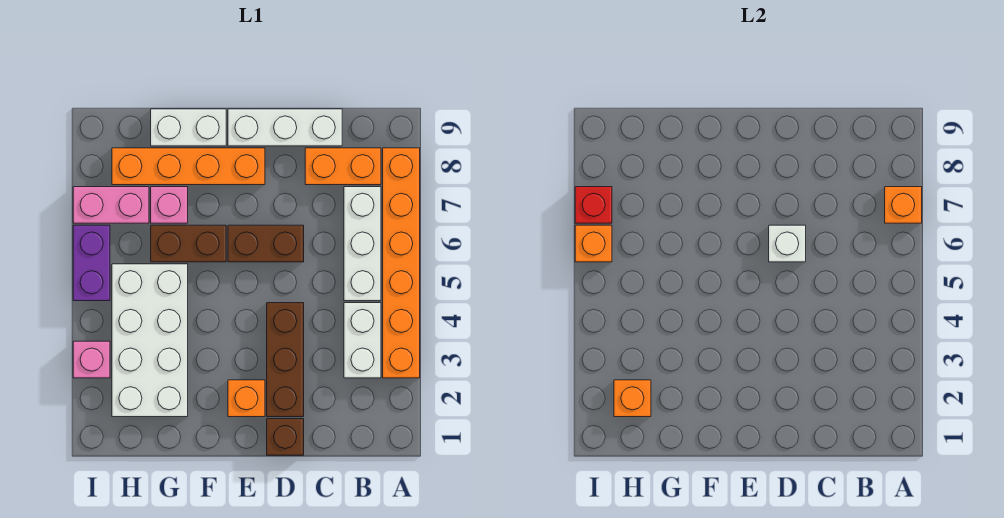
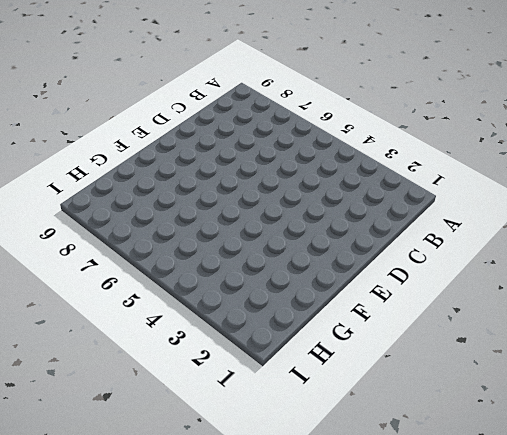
none -> orange 1x6 brick [383,148,420,378]
none -> white 1x2 brick [344,303,381,378]
none -> white 1x3 brick [344,187,381,301]

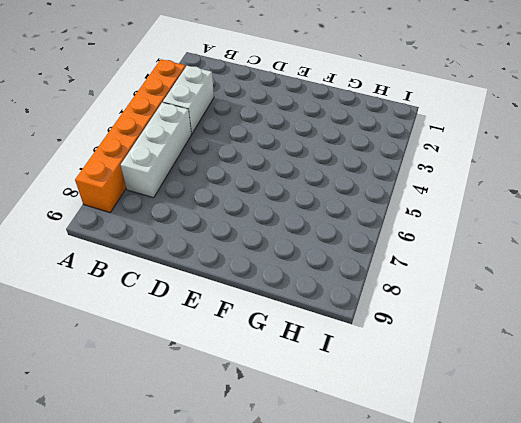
none -> orange 1x2 brick [305,148,381,185]
none -> white 1x3 brick [228,109,342,146]
none -> brown 1x1 brick [267,419,304,455]

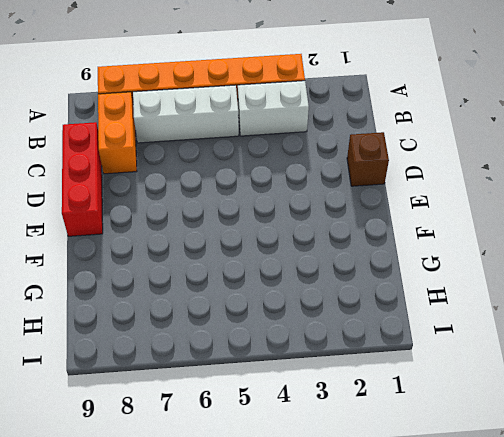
red 1x3 brick [62,122,103,236] -> white 1x3 brick [228,109,342,146]
none -> brown 1x3 brick [267,303,304,417]
none -> brown 1x2 brick [228,225,304,262]
none -> orange 1x1 brick [228,380,265,417]

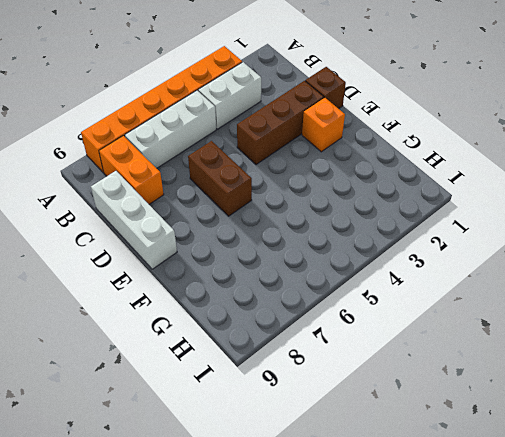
none -> orange 1x4 brick [112,148,265,185]
none -> brown 1x2 brick [151,225,226,262]
none -> white 1x2 brick [151,109,226,146]

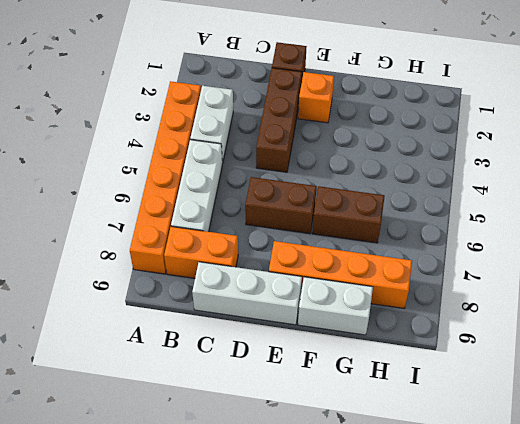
none -> white 2x4 brick [112,264,188,417]
none -> pink 1x1 brick [151,187,188,223]
none -> pink 1x2 brick [73,187,149,223]

